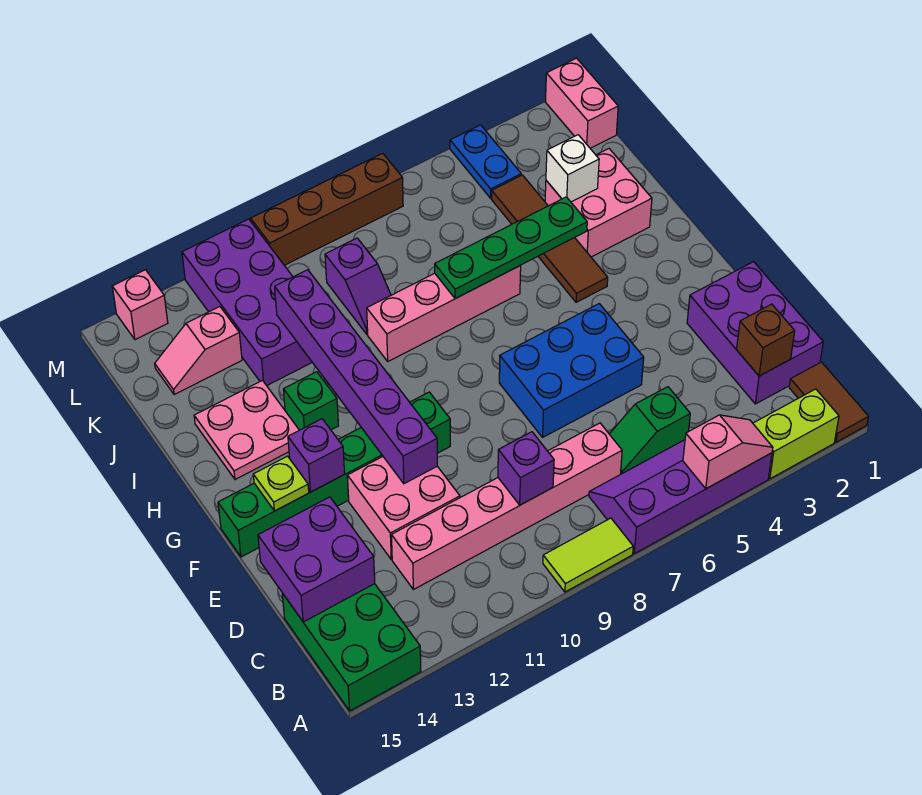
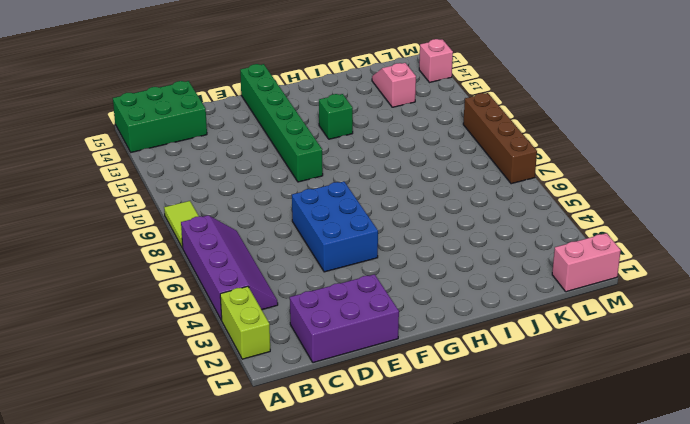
none -> brown 1x2 tile [789,362,868,442]
none -> green 1x2 slope [610,387,690,474]
none -> pink 1x6 brick [391,423,622,590]
none -> pink 2x2 brick [347,457,460,559]

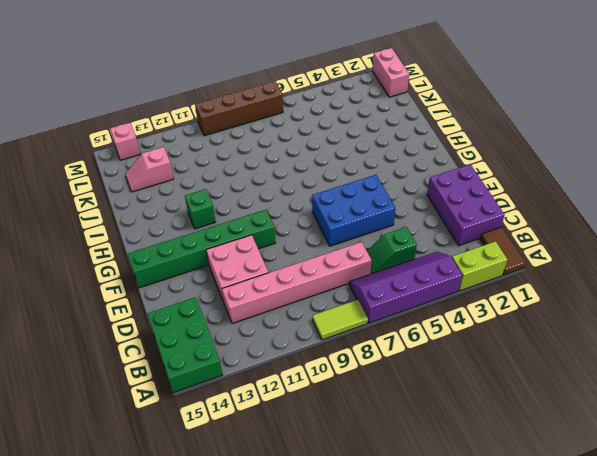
none -> brown 1x4 tile [492,175,608,302]
none -> pink 2x2 plate [194,380,299,480]
none -> pink 2x2 brick [545,149,652,257]
none -> pink 1x4 brick [367,265,521,361]

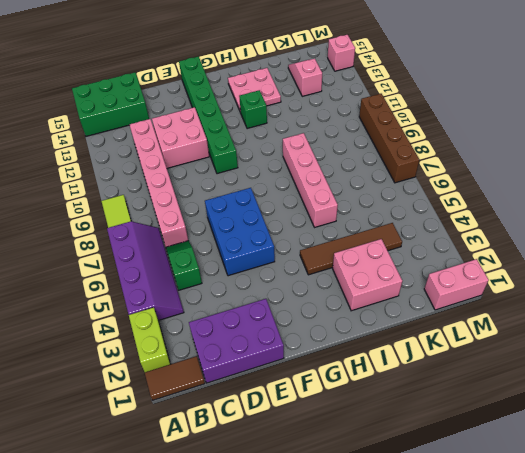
none -> purple 1x2 slope [325,238,391,334]
none -> purple 2x4 brick [182,219,312,386]
none -> blue 1x2 plate [450,125,521,198]
none -> pink 1x2 slope [683,415,773,489]

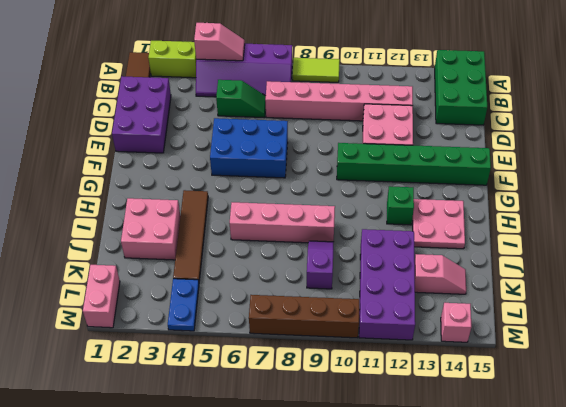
pink 1x2 slope [194,23,245,61] -> pink 1x2 slope turned to [683,415,773,489]
none -> brown 1x1 brick [737,304,795,376]
none -> purple 1x1 brick [498,432,554,505]
none -> purple 2x2 brick [258,497,375,622]
none -> purple 1x6 brick [275,270,437,484]

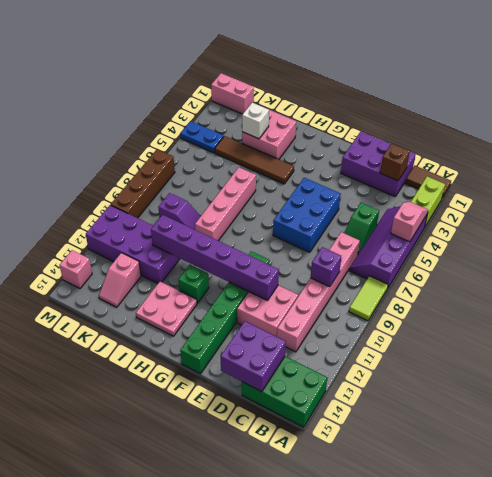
none -> purple 1x1 brick [288,419,345,492]
none -> lime 1x1 plate [253,456,309,511]
none -> green 1x4 plate [435,197,587,299]

